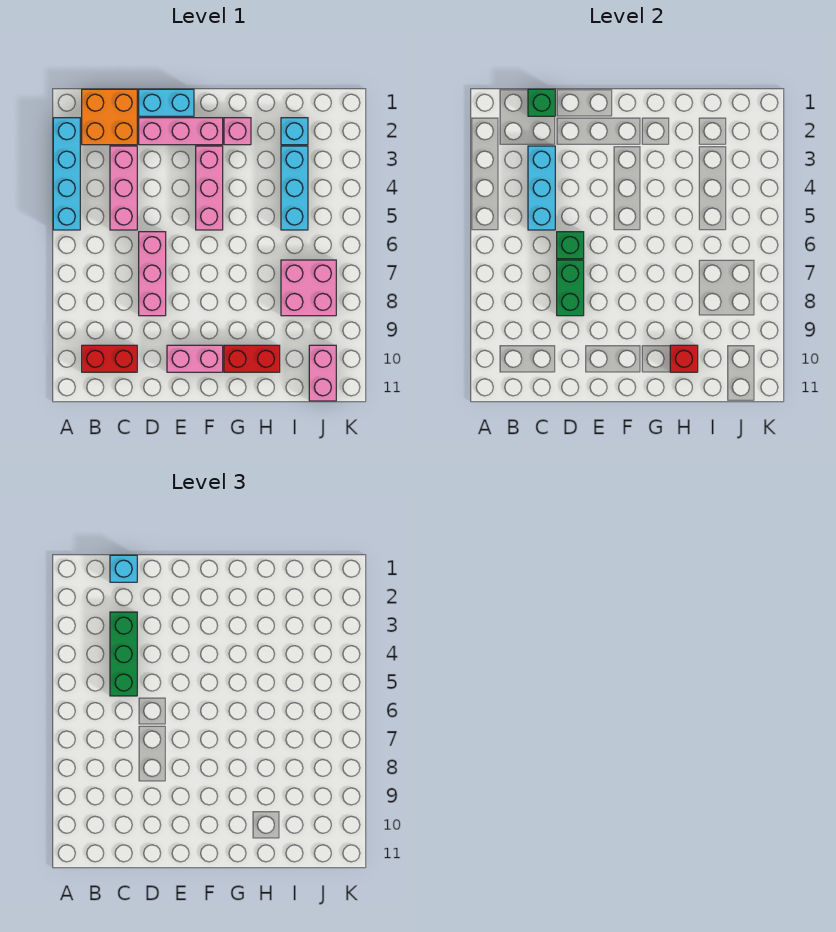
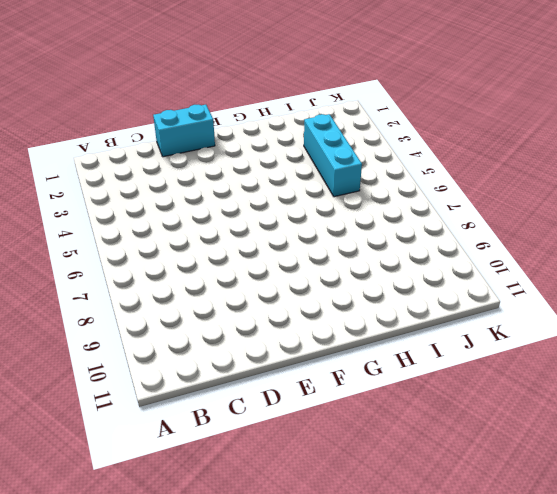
none -> cyan 1x4 brick [53,118,80,230]
none -> orange 2x2 brick [82,89,137,145]
none -> red 1x2 brick [82,345,137,372]

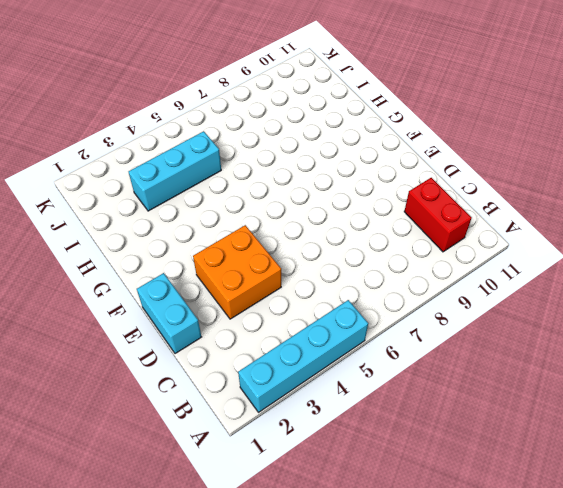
orange 2x2 brick [193,225,281,319] -> orange 2x2 brick moved to [82,89,137,145]
none -> pink 1x3 brick [110,146,137,230]
none -> pink 1x3 brick [139,118,223,145]
none -> pink 1x3 brick [139,232,166,316]

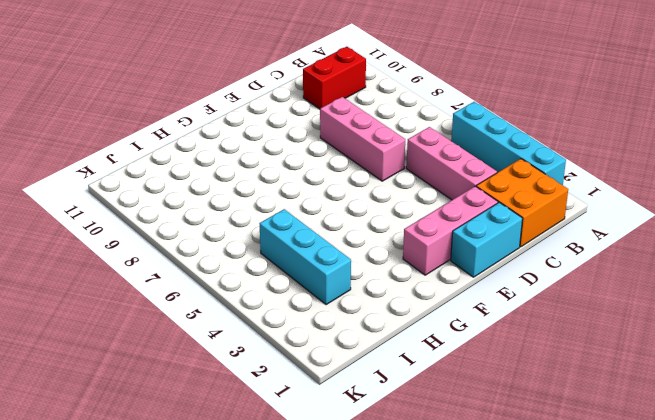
none -> pink 1x2 brick [167,345,223,372]
none -> pink 1x3 brick [196,146,223,230]
none -> pink 1x1 brick [224,118,251,145]

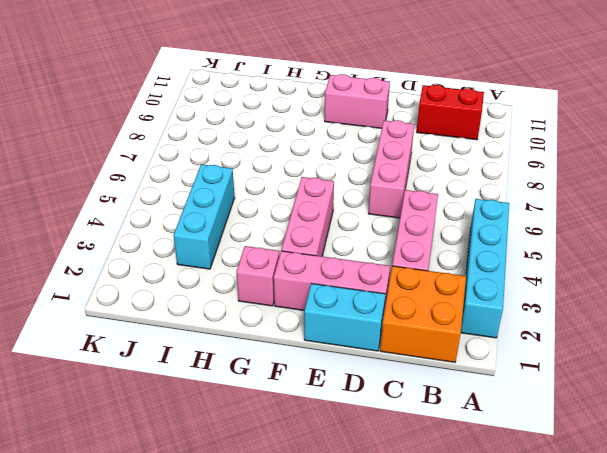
none -> red 1x2 brick [224,345,280,372]
none -> cyan 1x1 brick [281,118,308,145]
none -> pink 2x2 brick [281,260,336,316]

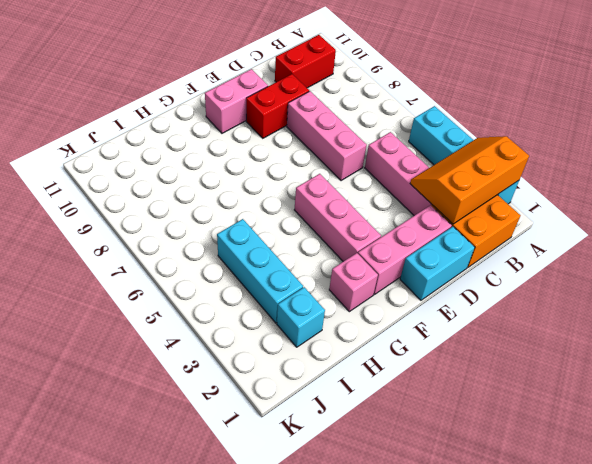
orange 2x3 slope [410,136,529,224] -> cyan 1x3 brick [528,146,555,230]
red 1x2 brick [246,74,309,138] -> red 1x2 brick moved to [224,345,280,372]
none -> pink 2x2 brick [281,260,336,316]
none -> pink 1x2 brick [309,345,336,401]
none -> green 1x1 brick [528,89,555,116]

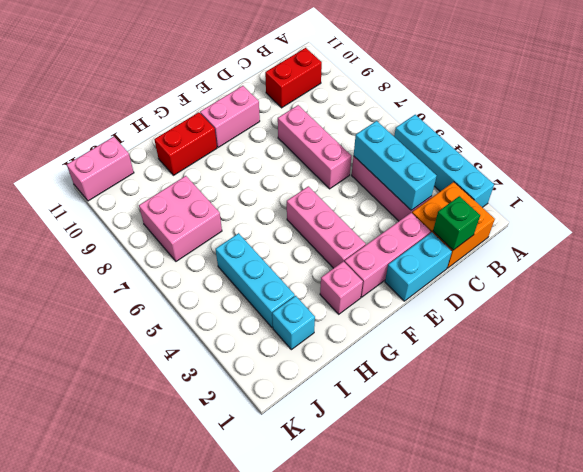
pink 1x2 brick [67,137,134,201] -> pink 1x2 brick turned to [309,345,336,401]
none -> green 1x1 brick [557,232,584,259]
none -> green 1x2 brick [557,260,584,316]
none -> red 1x1 brick [670,345,698,372]

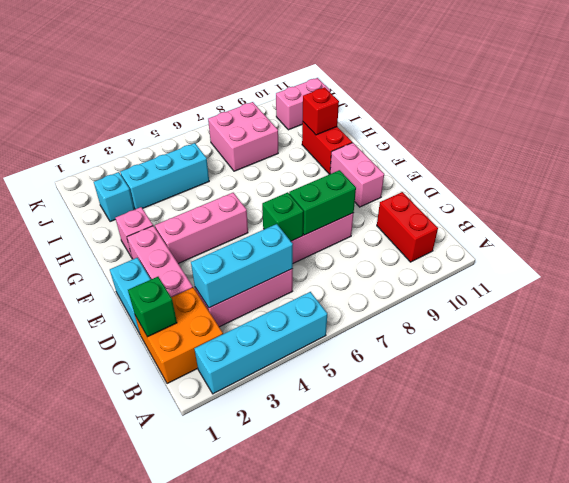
none -> cyan 1x1 brick [110,555,137,582]
none -> green 1x3 brick [110,612,137,696]

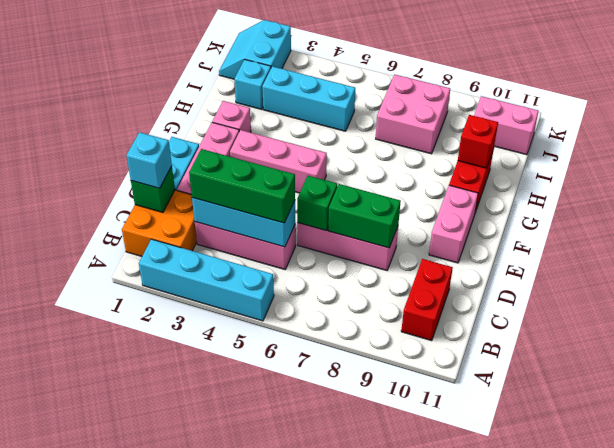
cyan 2x2 slope [219,20,291,79] -> none

